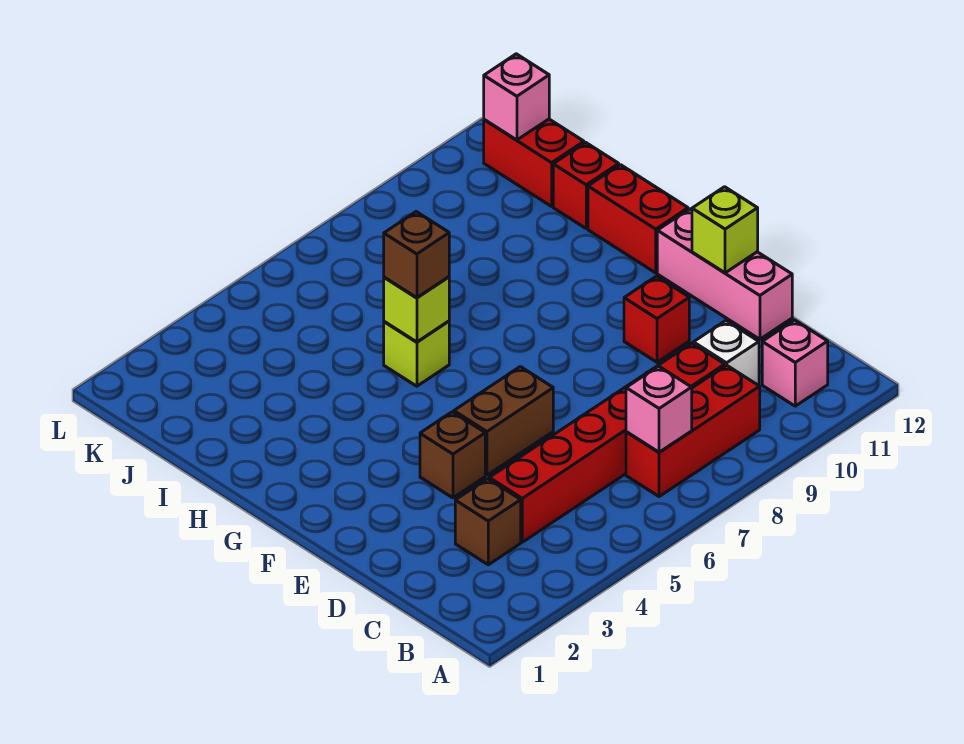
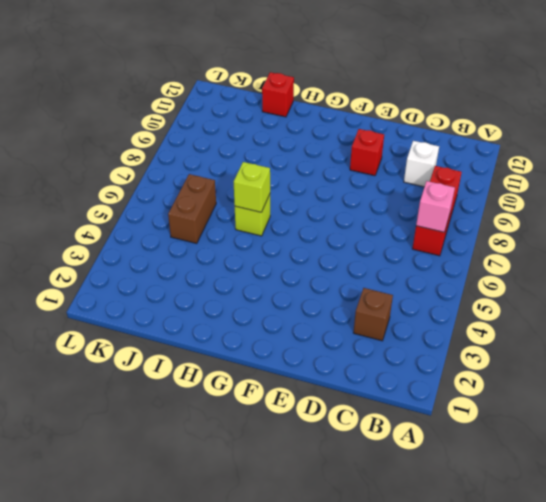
brown 1x2 brick [168,174,216,243] -> brown 1x2 brick moved to [454,367,553,475]
none -> pink 1x1 brick [762,320,828,406]
none -> red 1x6 brick [489,343,725,542]
none -> pink 1x3 brick [657,209,792,339]

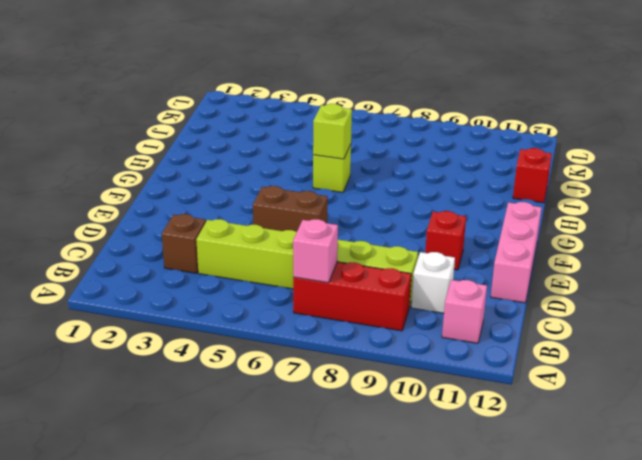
lime 1x6 brick [196,219,418,307] -> red 1x6 brick [489,343,725,542]
none -> brown 1x1 brick [420,412,485,498]
none -> red 1x2 brick [588,165,688,273]
none -> red 1x2 brick [484,119,584,206]

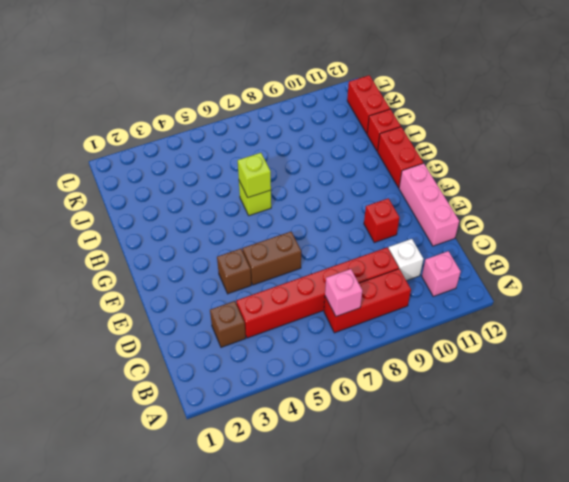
none -> lime 1x1 brick [692,187,758,273]
none -> pink 1x1 brick [484,54,549,140]
none -> brown 1x1 brick [384,212,449,298]

